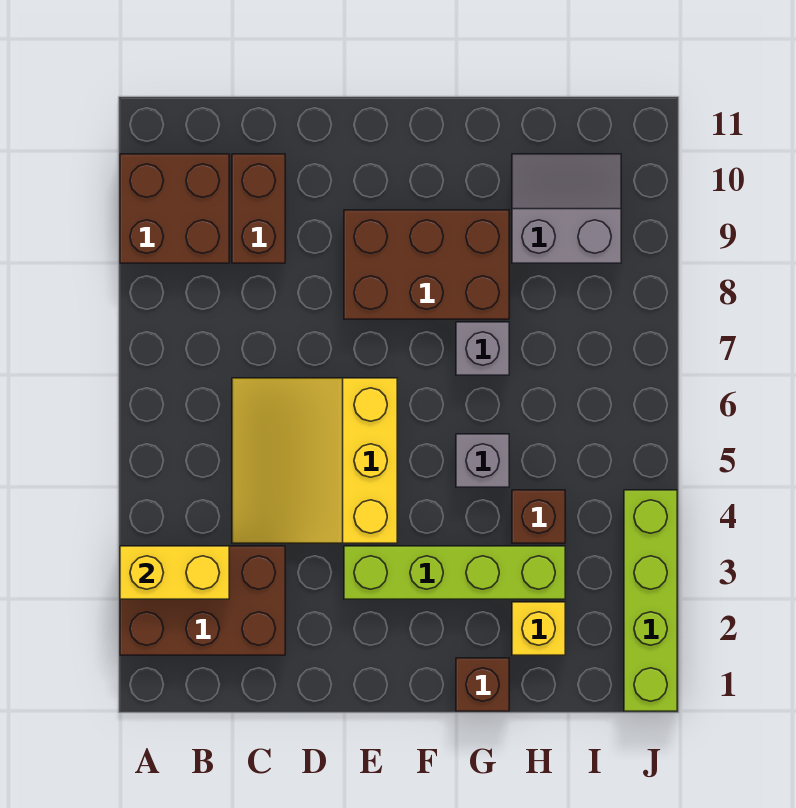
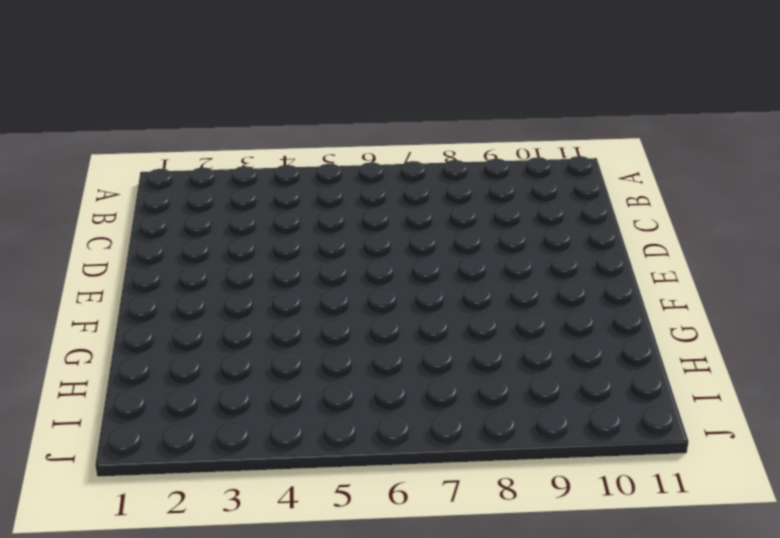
none -> brown 2x3 brick [120,546,285,655]
none -> brown 2x2 brick [120,154,229,263]
none -> yellow 3x3 slope [232,378,397,543]

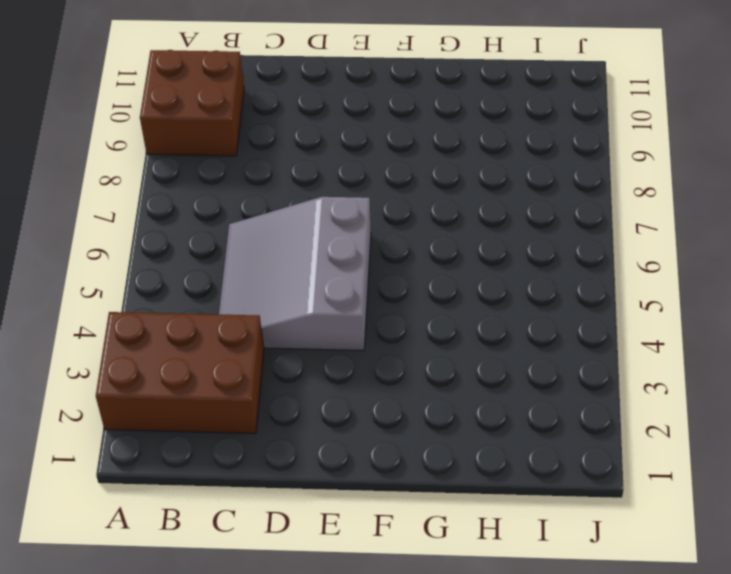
grey 3x3 slope [219,197,371,351] -> yellow 3x3 slope [232,378,397,543]
none -> brown 1x2 brick [232,154,285,263]
none -> lime 1x4 brick [344,546,565,599]
none -> brown 2x3 brick [344,210,509,319]

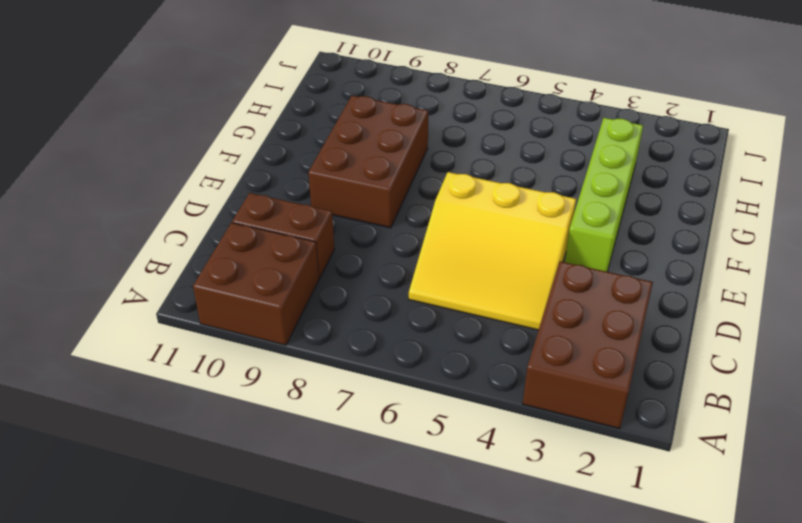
none -> brown 1x1 brick [456,658,509,711]
none -> grey 1x1 brick [456,434,509,487]
none -> grey 1x1 brick [456,322,509,375]

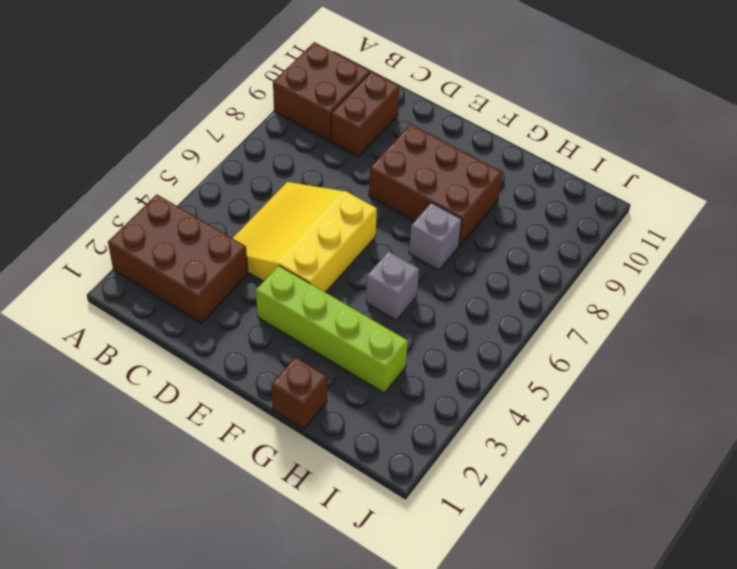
none -> yellow 1x1 brick [512,602,565,655]
none -> brown 1x1 brick [512,490,565,543]
none -> grey 2x2 slope [512,154,621,263]

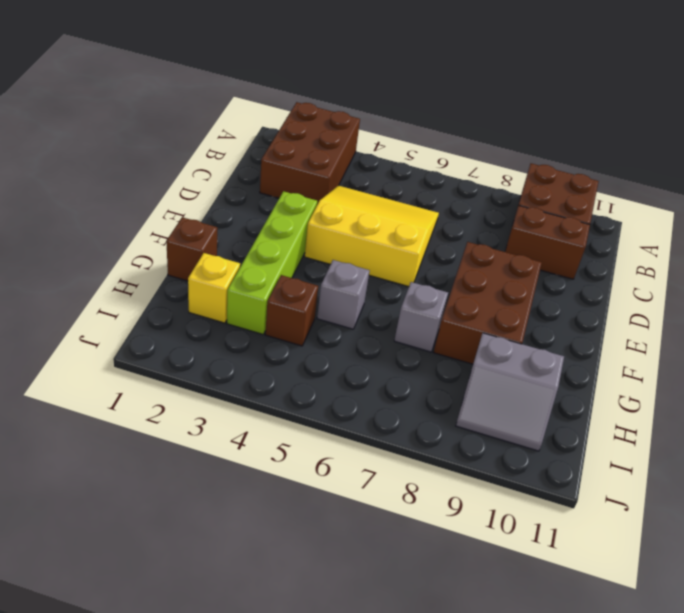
grey 2x2 slope [456,333,564,451] -> grey 2x2 slope turned to [512,154,621,263]
none -> lime 1x4 brick [624,490,677,711]
none -> yellow 1x2 brick [120,546,229,599]

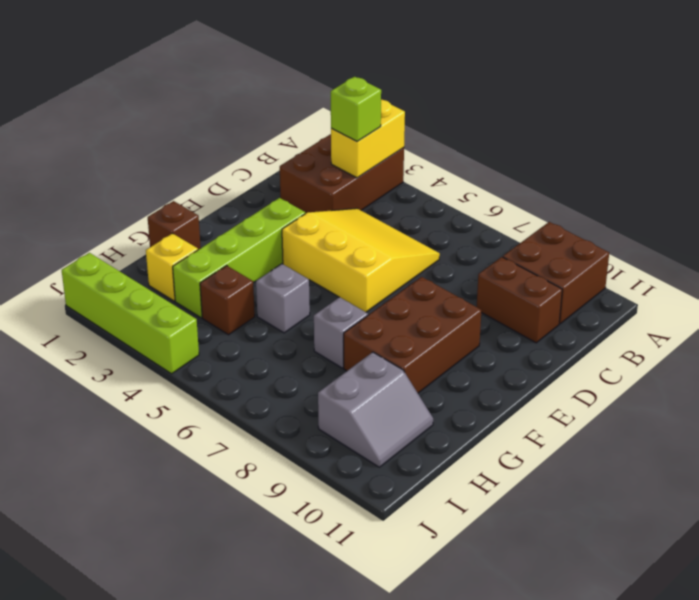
lime 1x1 brick [331,77,381,141] -> none

